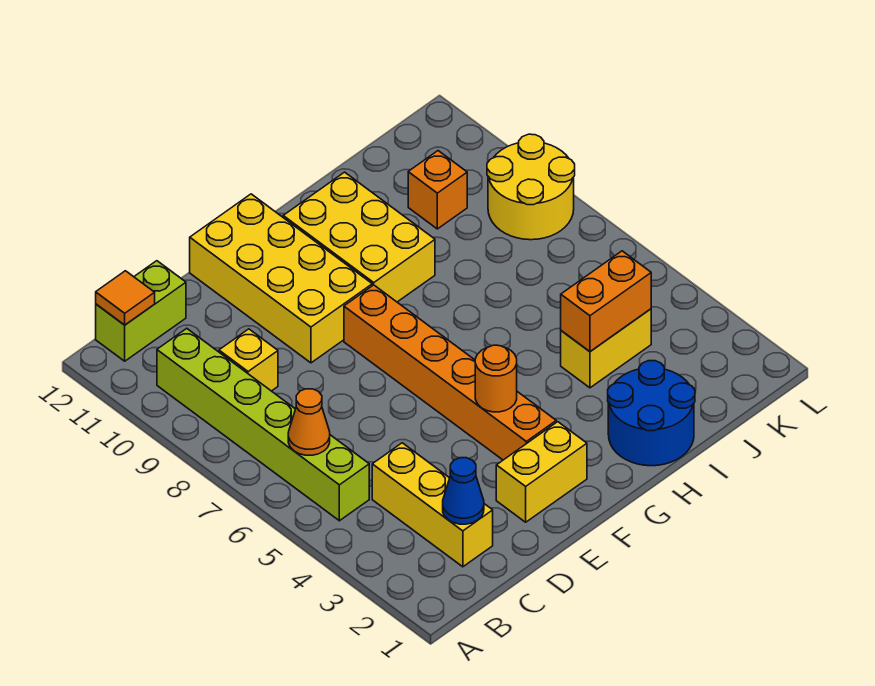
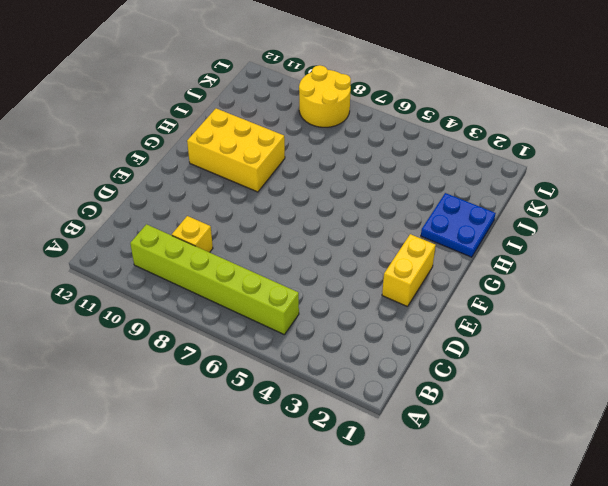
blue 2x2 plate [421,193,496,257] -> blue 2x2 round brick [608,361,695,466]
none -> lime 1x2 brick [96,261,186,361]
none -> yellow 1x3 brick [372,443,493,567]
none -> yellow 2x4 brick [190,194,372,363]

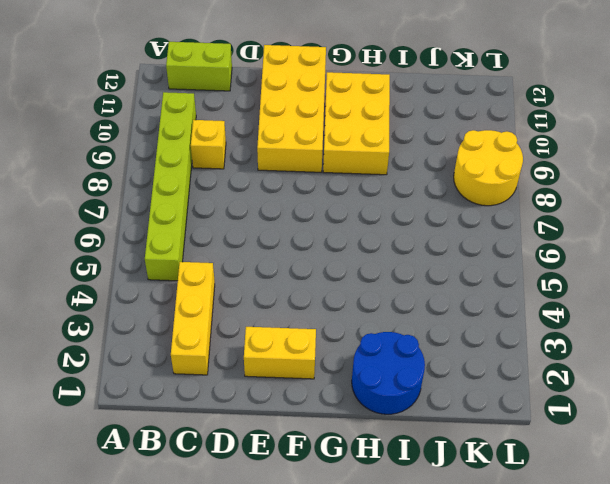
none -> orange 1x6 brick [344,285,556,460]
none -> yellow 1x2 brick [561,309,651,388]
none -> orange 1x1 brick [408,151,467,229]

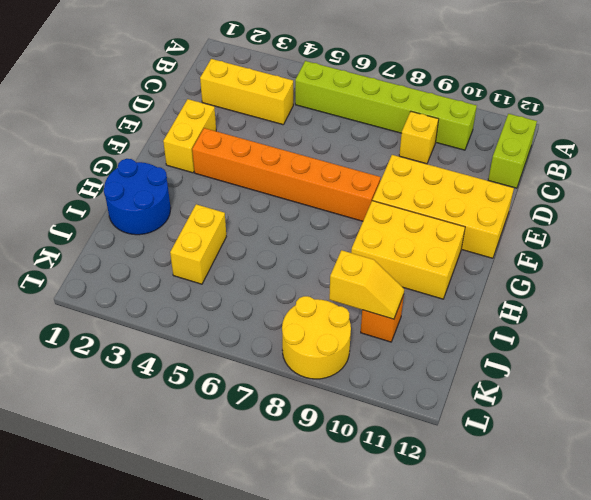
yellow 1x2 slope [329,250,404,319] -> none
none -> orange 1x1 cone [288,389,330,455]
none -> orange 1x1 tile [96,271,155,325]
none -> blue 1x1 cone [443,458,484,524]

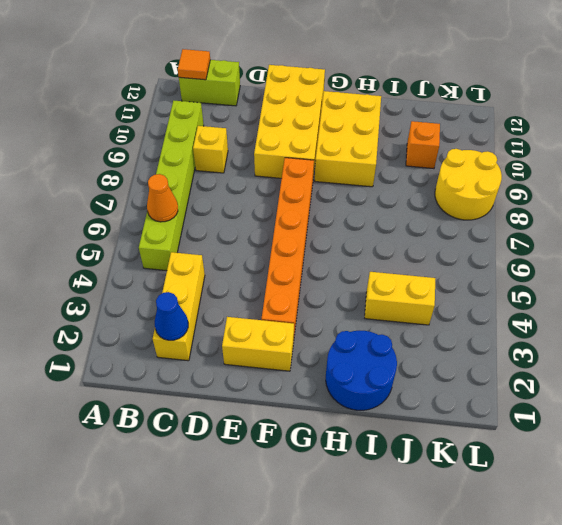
none -> orange 1x1 round brick [475,345,517,412]
none -> orange 1x2 brick [561,251,651,351]

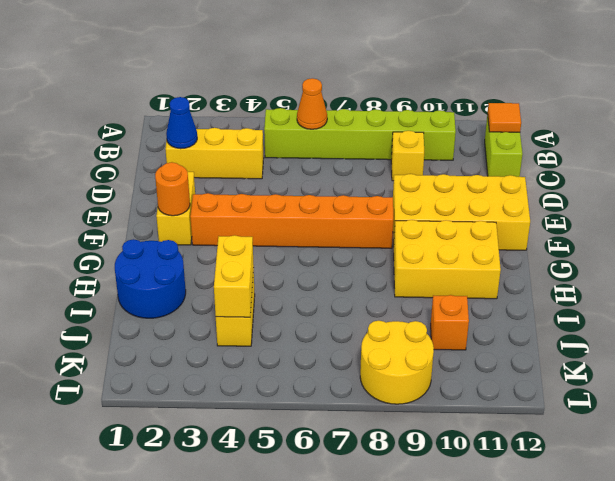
orange 1x1 round brick [155,162,190,216] -> orange 1x1 round brick moved to [475,345,517,412]
yellow 1x2 brick [214,235,254,317] -> orange 1x2 brick [561,251,651,351]

